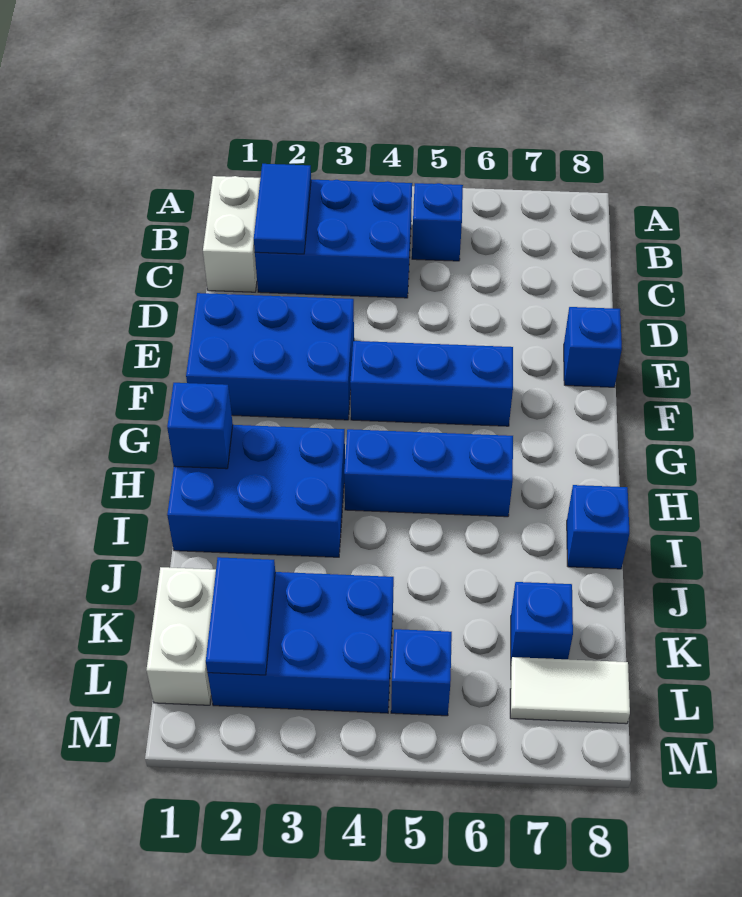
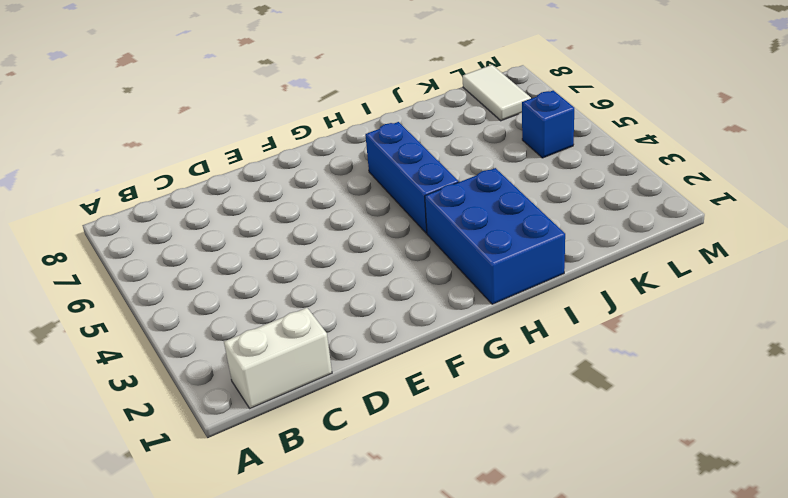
none -> blue 2x3 brick [255,180,412,298]
none -> blue 1x1 brick [412,183,463,261]
none -> blue 2x3 brick [186,293,354,420]

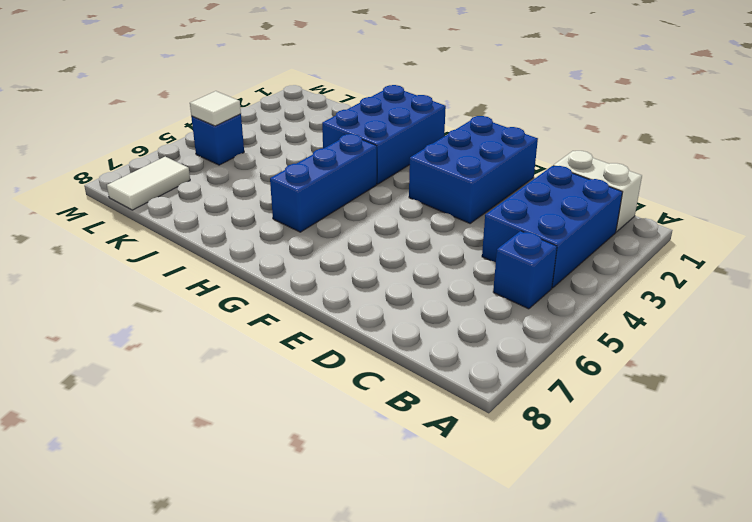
white 1x1 tile [190,91,241,126] -> none
none -> blue 1x1 brick [564,307,622,387]
none -> blue 1x3 brick [350,341,513,426]
none -> blue 1x1 brick [567,485,630,569]

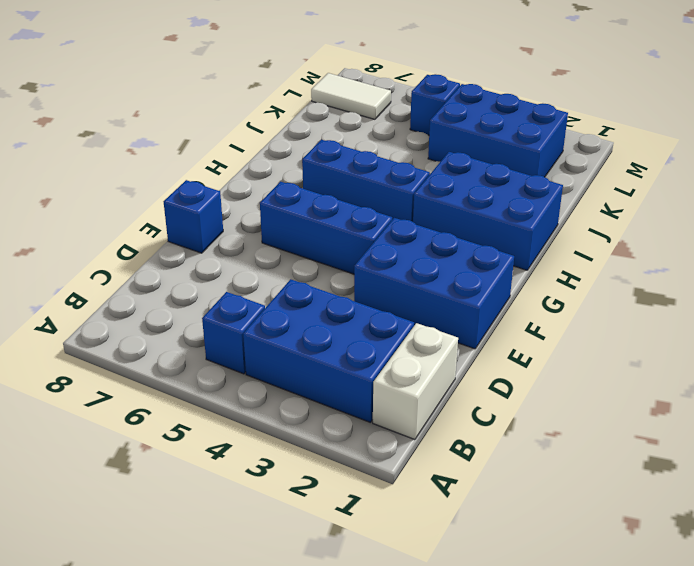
none -> blue 1x1 brick [567,485,630,569]
none -> white 1x2 brick [147,567,216,705]
none -> blue 1x1 brick [511,582,573,661]

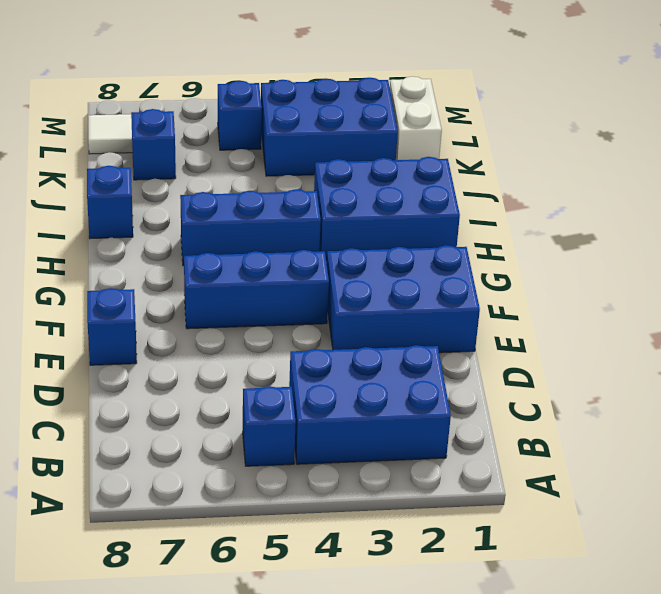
none -> white 1x2 brick [203,176,260,292]
none -> blue 1x2 tile [254,164,311,254]
none -> blue 1x1 brick [167,383,233,469]

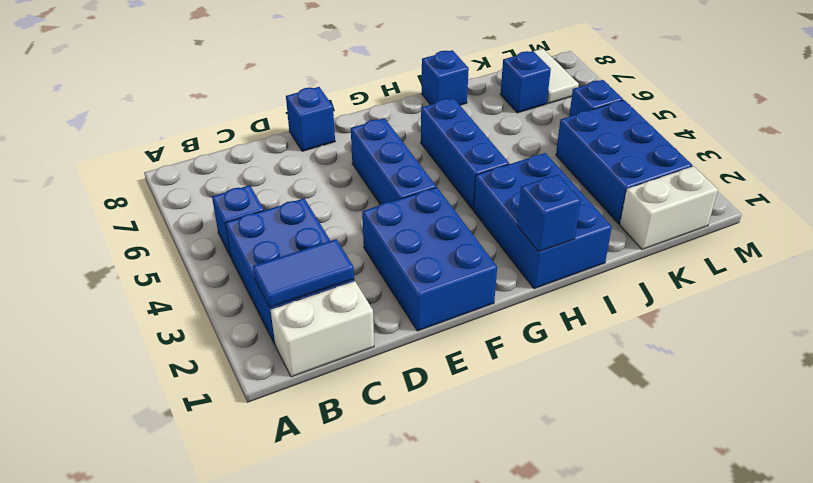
none -> blue 1x2 tile [206,557,275,675]

